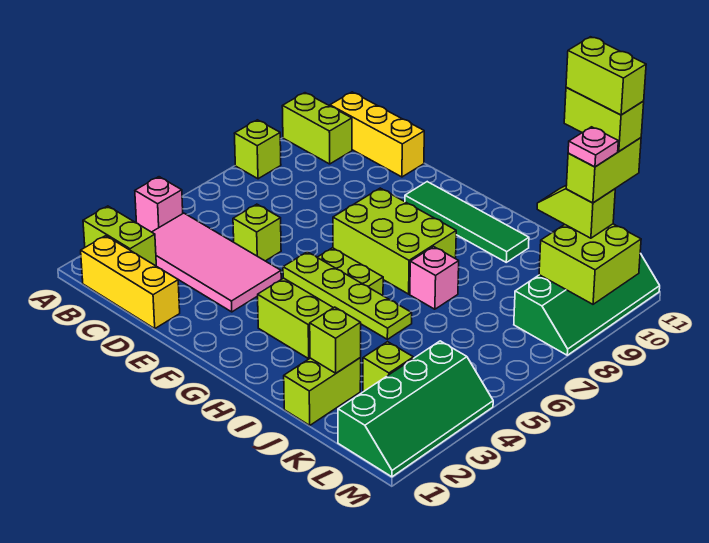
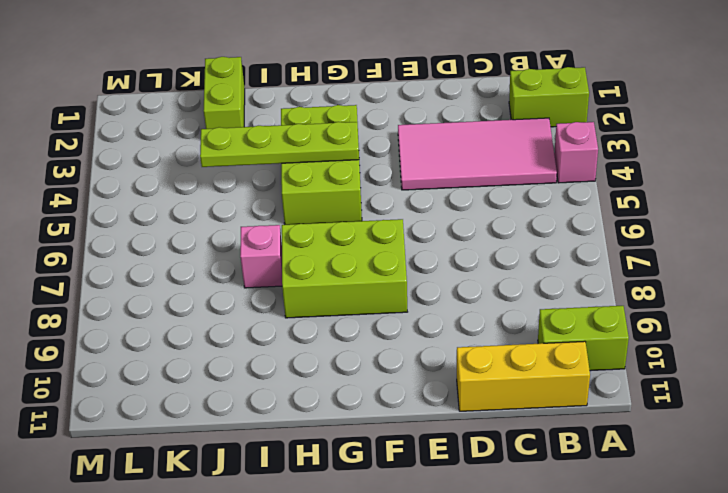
none -> lime 1x1 brick [234,120,281,179]
none -> yellow 1x3 brick [81,236,180,329]
none -> lime 1x1 brick [233,204,281,261]

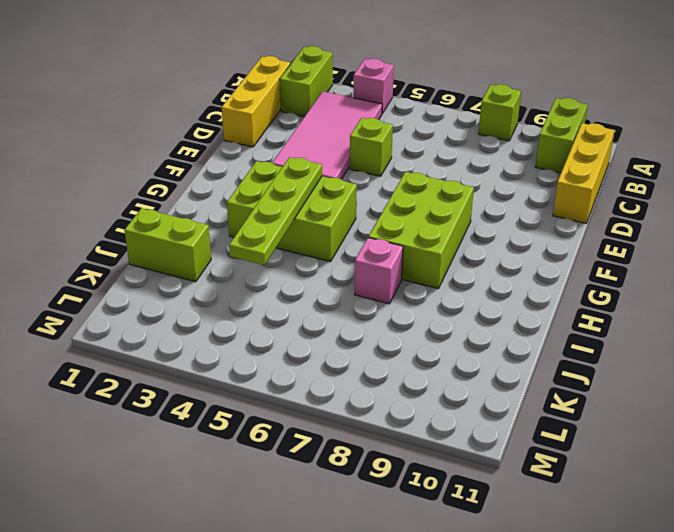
none -> green 1x4 tile [405,182,529,262]
none -> lime 1x1 brick [363,342,413,392]
none -> green 2x4 slope [338,341,493,477]

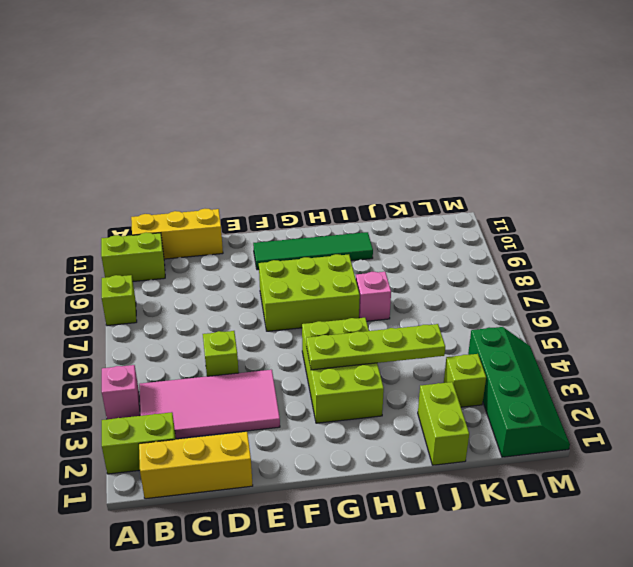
none -> green 2x4 slope [514,253,660,355]
none -> lime 1x1 brick [310,307,361,373]
none -> lime 2x2 brick [539,224,641,304]

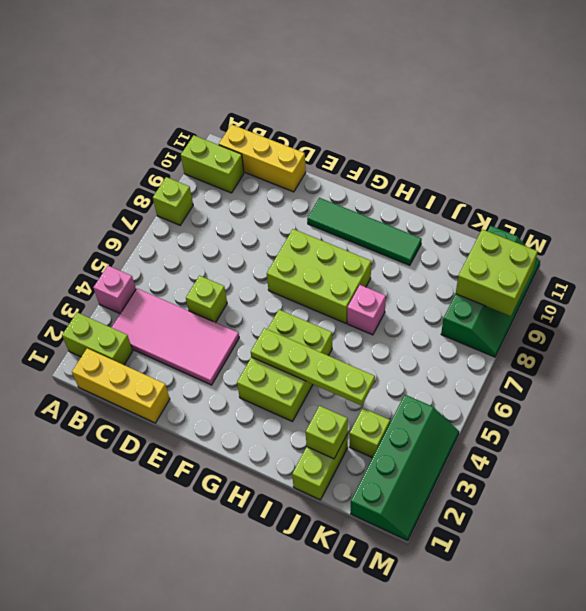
none -> lime 1x2 slope [537,186,615,238]
none -> lime 1x2 brick [566,138,641,203]
none -> lime 1x2 brick [564,87,644,151]

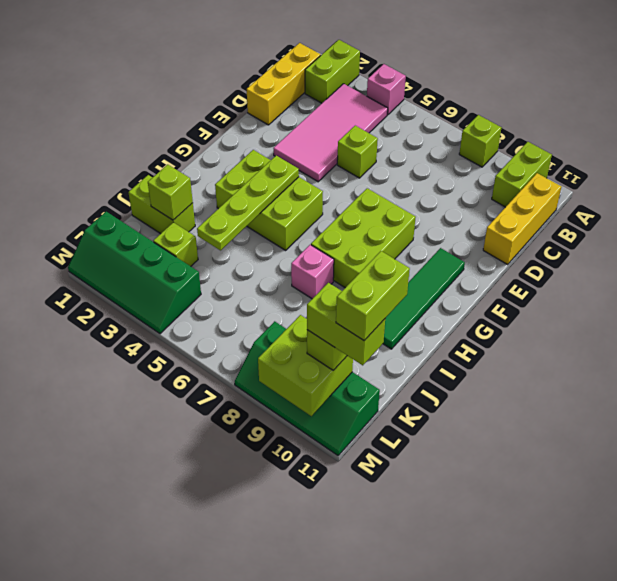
none -> pink 1x1 plate [568,127,618,167]
none -> lime 1x2 brick [566,37,646,115]

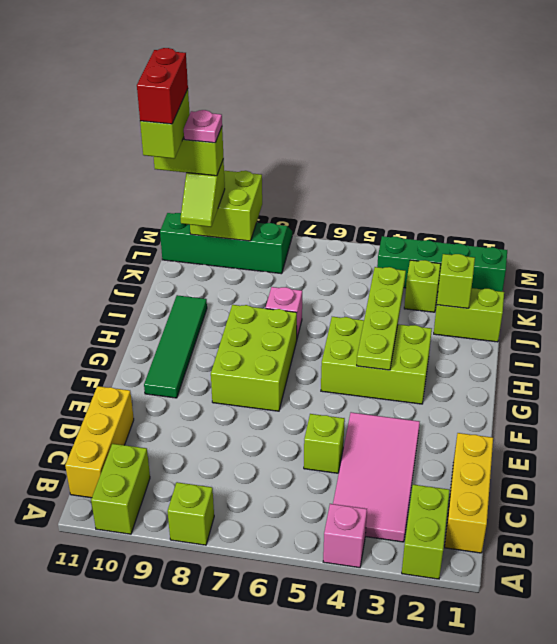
red 1x2 brick [137,48,188,124] -> lime 1x2 brick [566,37,646,115]

